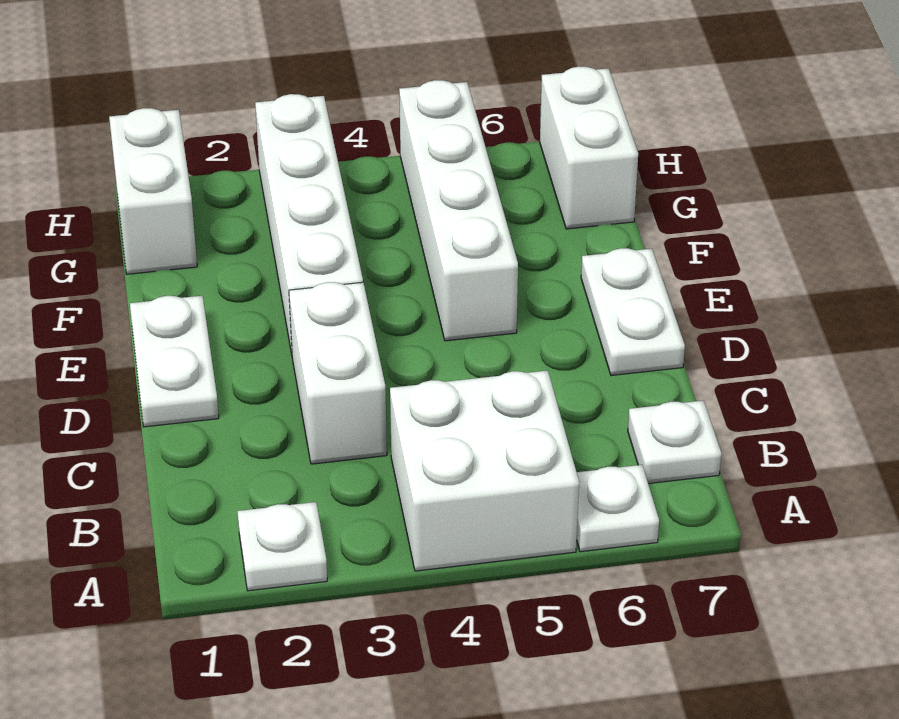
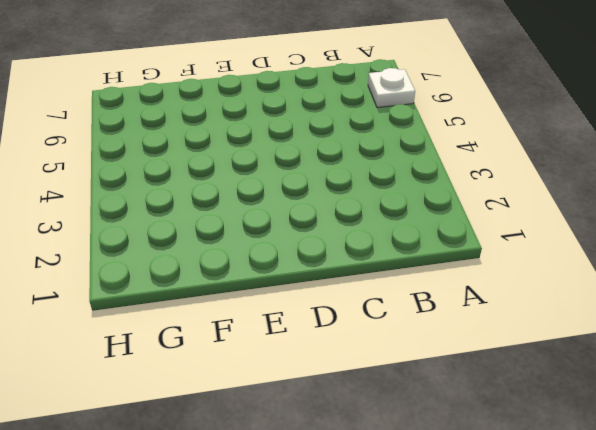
none -> white 1x1 plate [237,502,327,591]
none -> white 2x2 brick [390,370,579,571]

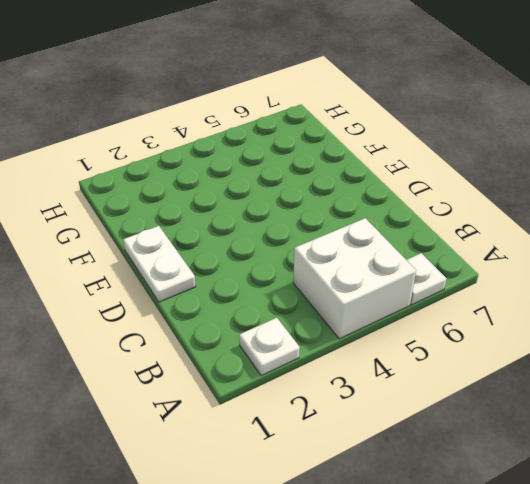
none -> white 1x1 plate [628,401,721,484]
none -> white 1x2 brick [289,282,387,464]

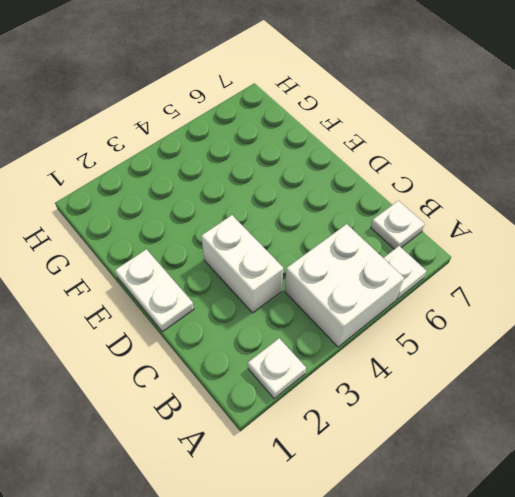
none -> white 1x2 plate [581,248,685,375]
none -> white 1x4 brick [255,94,363,354]

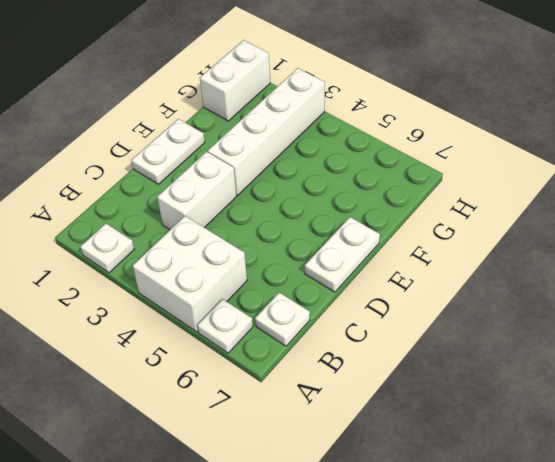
none -> white 1x4 brick [399,80,518,341]
none -> white 1x2 brick [540,67,638,229]

